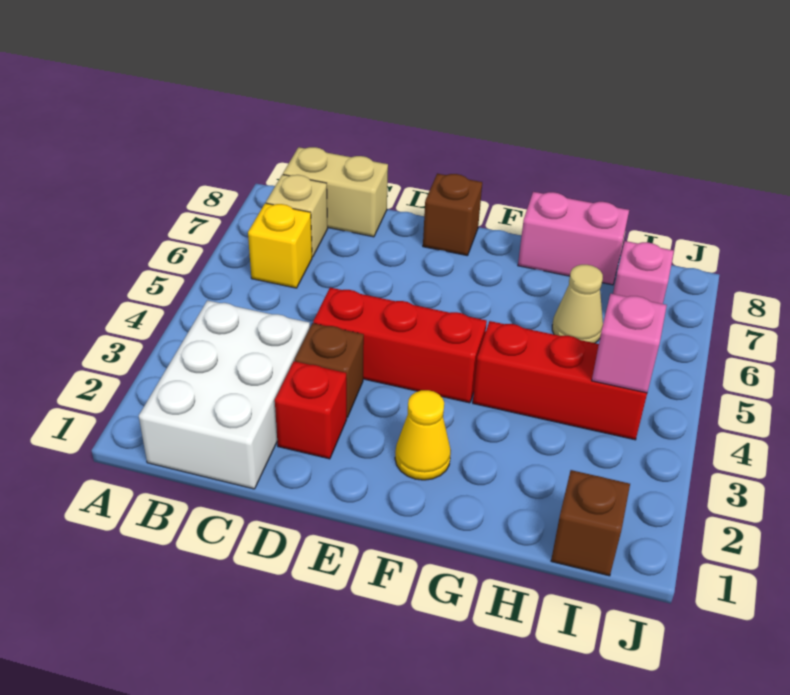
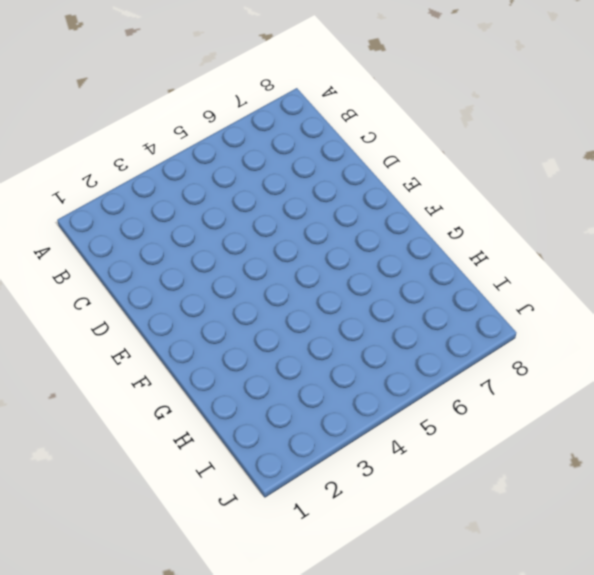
none -> white 2x3 brick [139,300,310,489]
none -> yellow 1x1 brick [248,203,312,288]
none -> tan 1x1 brick [266,174,328,257]

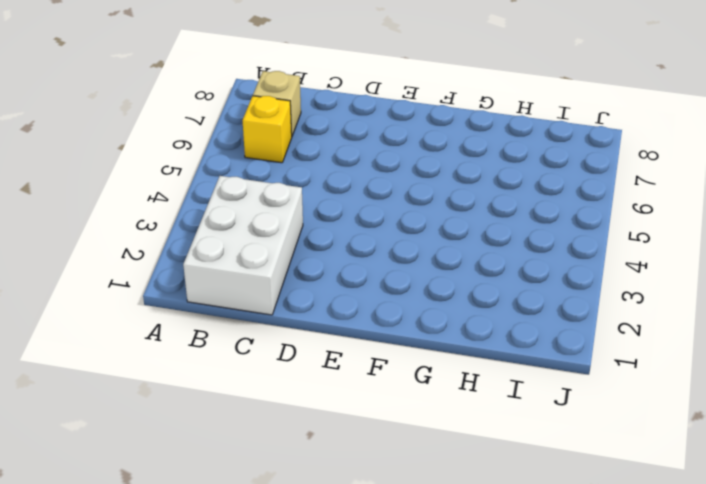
none -> tan 1x2 brick [283,147,388,237]
none -> red 1x1 brick [275,361,347,459]
none -> brown 1x1 brick [295,323,364,417]

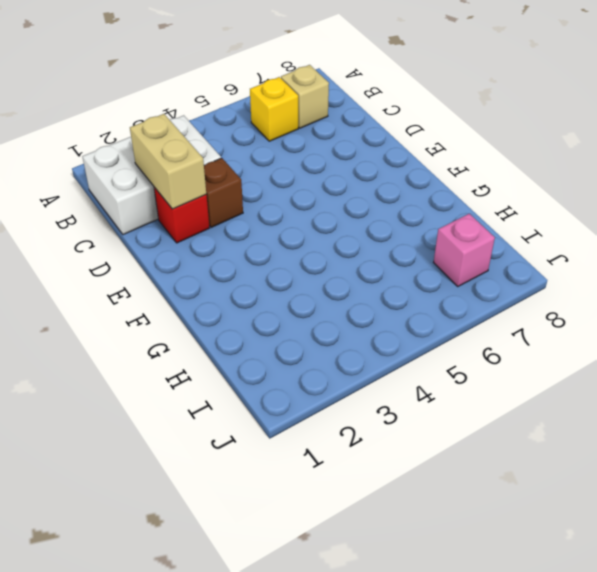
tan 1x2 brick [130,114,206,209] -> tan 1x2 brick moved to [283,147,388,237]
none -> red 1x3 brick [313,288,487,403]
none -> brown 1x1 brick [423,174,482,256]
none -> yellow 1x1 cone [395,390,451,480]

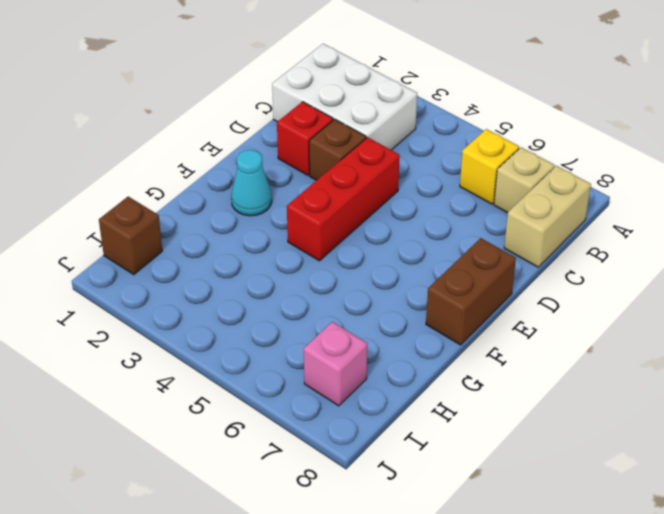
brown 1x2 brick [426,238,516,345] -> brown 1x1 brick [423,174,482,256]
cyan 1x1 cone [231,150,272,216] -> yellow 1x1 cone [395,390,451,480]
none -> red 1x3 brick [473,321,647,440]
none -> pink 1x2 brick [518,192,629,285]
none -> tan 1x1 cone [552,265,603,343]

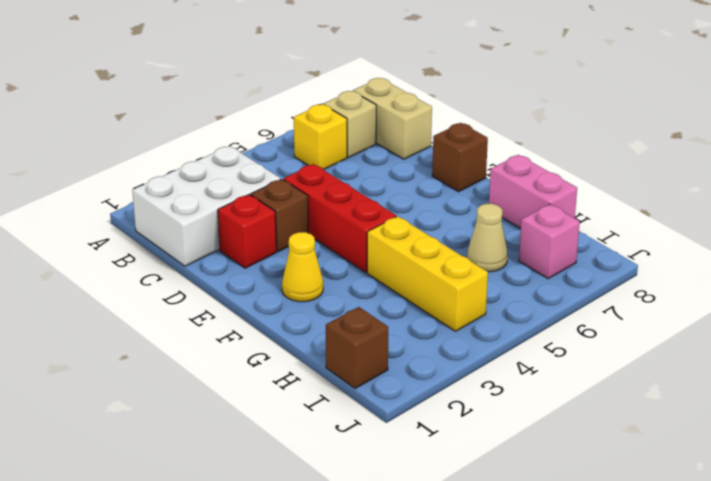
yellow 1x3 brick [367,216,488,331] -> red 1x3 brick [473,321,647,440]
none -> pink 1x1 brick [592,294,667,393]

